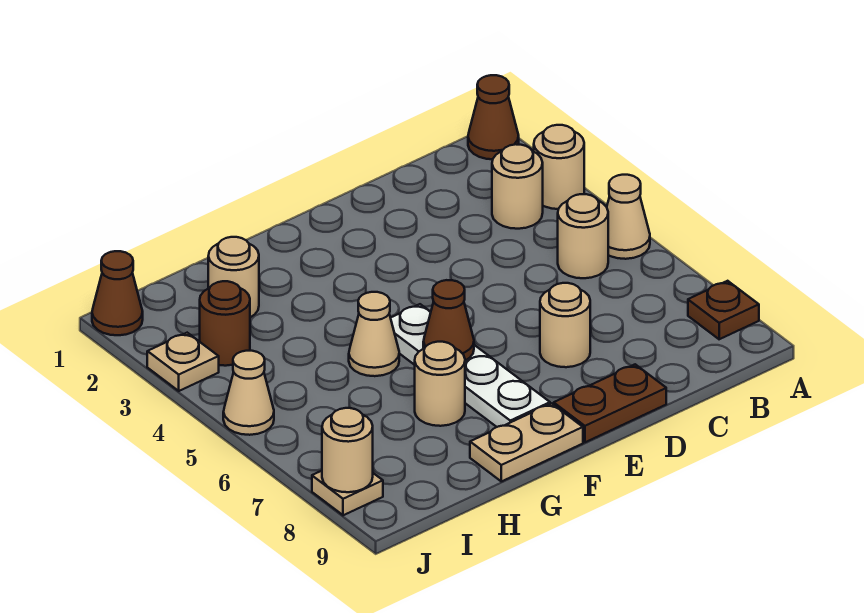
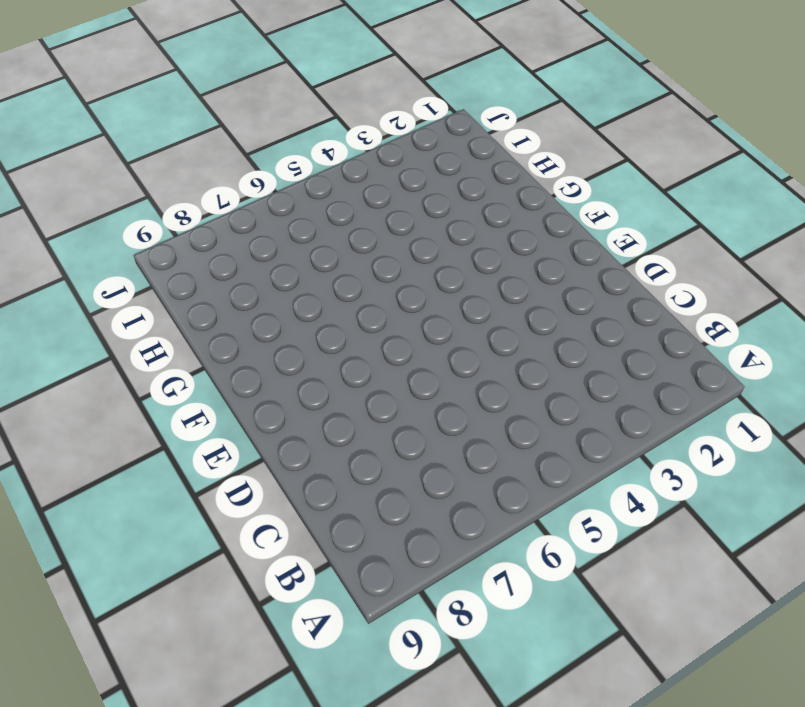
none -> brown 1x1 cone [468,75,519,159]
none -> tan 1x1 round brick [534,125,584,209]
none -> tan 1x1 cone [607,175,650,259]

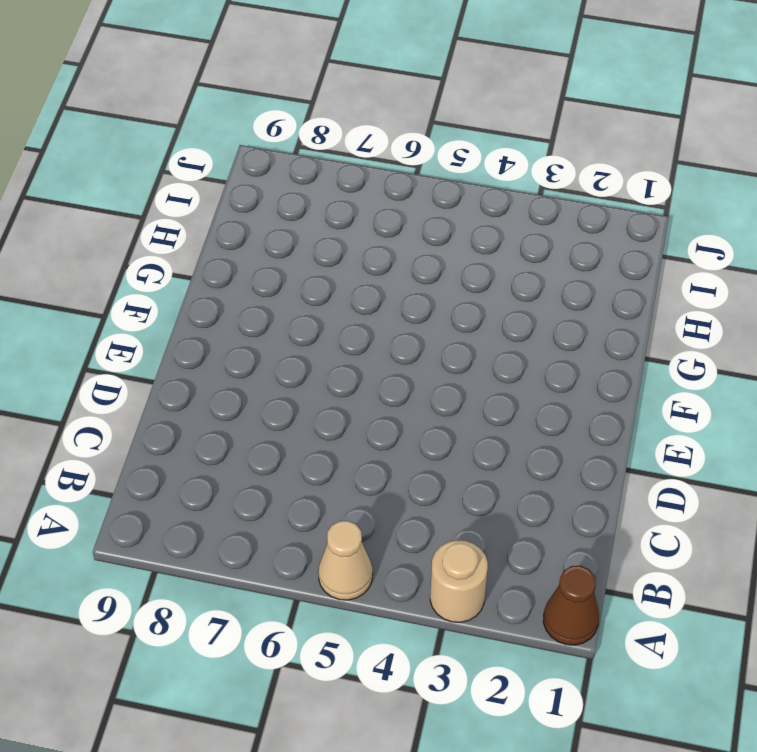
none -> brown 1x1 plate [688,281,759,339]
none -> tan 1x1 round brick [492,144,543,229]
none -> tan 1x1 round brick [558,194,608,278]

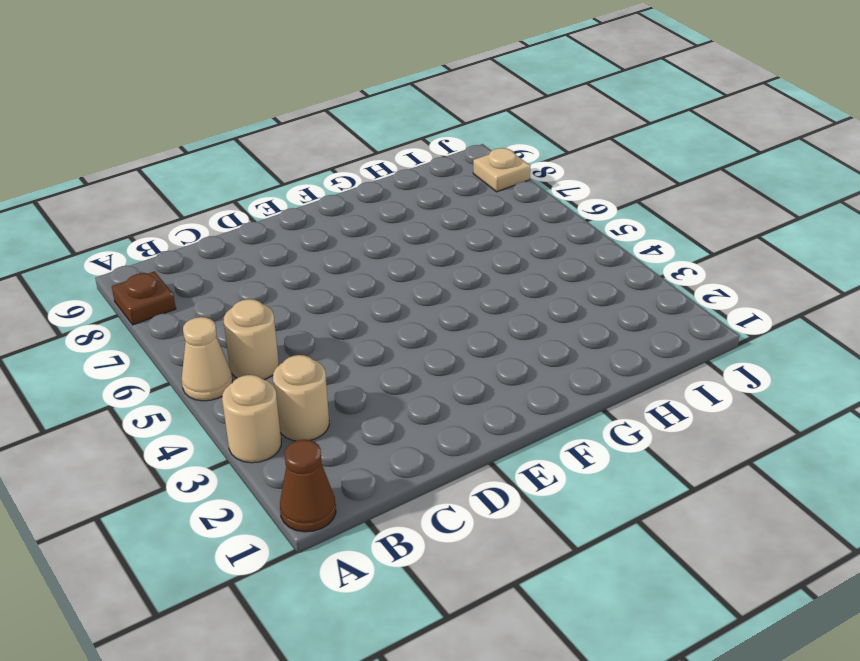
none -> tan 1x1 round brick [540,283,590,367]
none -> brown 1x2 plate [554,364,666,442]
none -> white 1x4 plate [391,304,550,427]

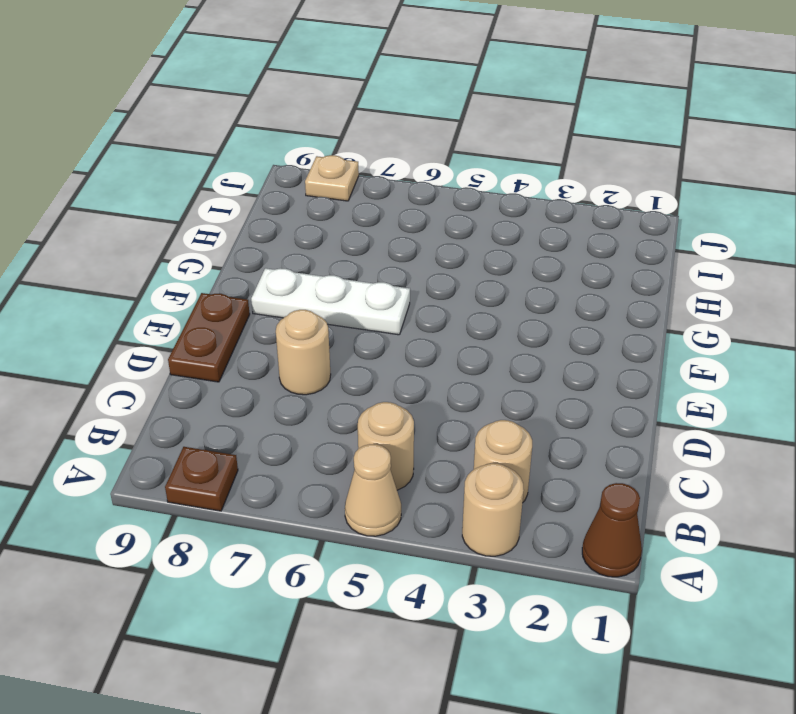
white 1x3 plate [251,268,410,335] -> white 1x4 plate [391,304,550,427]
none -> tan 1x2 plate [470,403,583,481]
none -> tan 1x1 cone [349,292,399,376]
none -> tan 1x1 round brick [415,342,465,426]

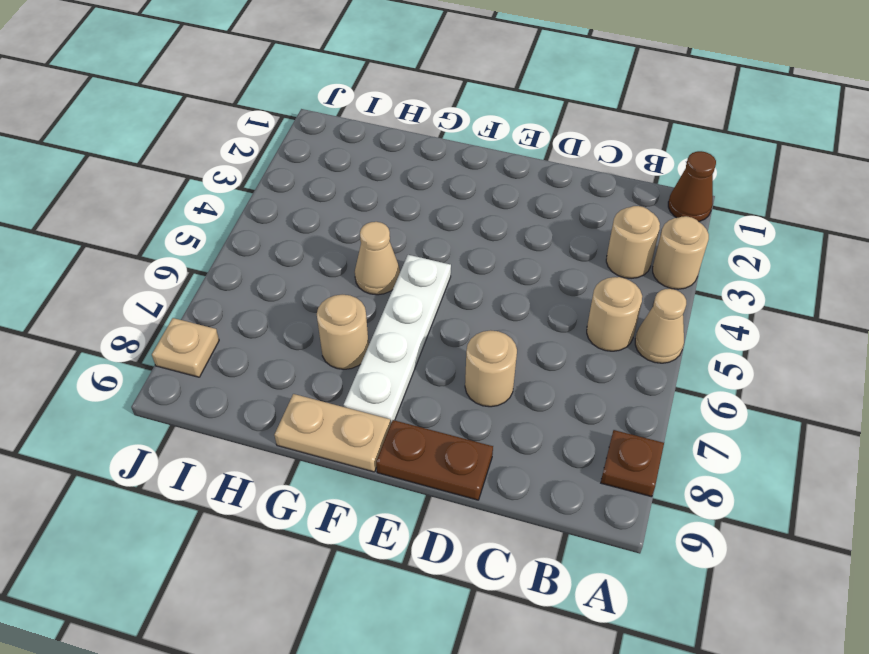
none -> tan 1x1 round brick [208,237,259,317]
none -> brown 1x1 round brick [200,281,250,366]
none -> brown 1x1 cone [92,251,143,335]

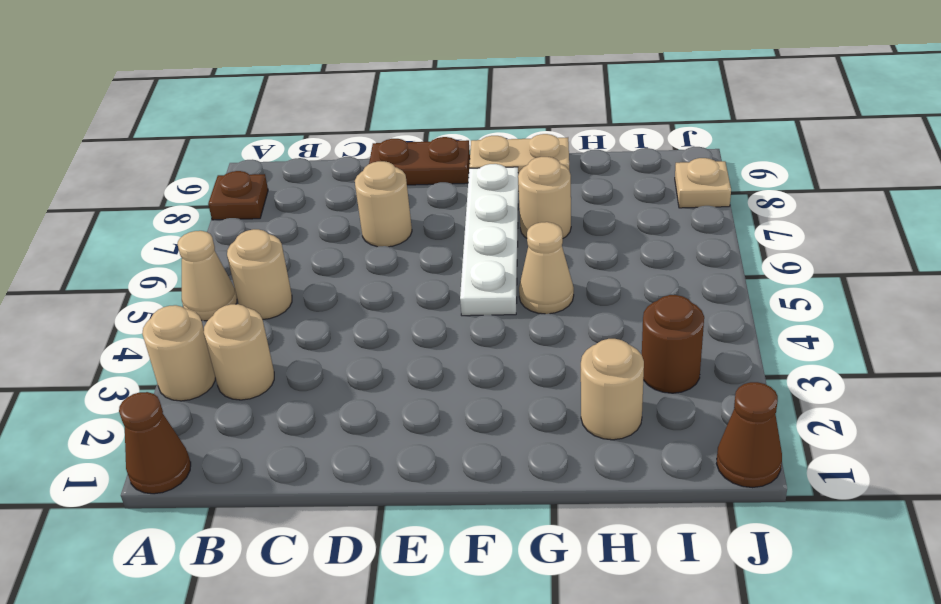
none -> tan 1x1 plate [147,333,219,391]
none -> tan 1x1 cone [223,351,274,435]
none -> brown 1x1 cone [423,280,474,361]

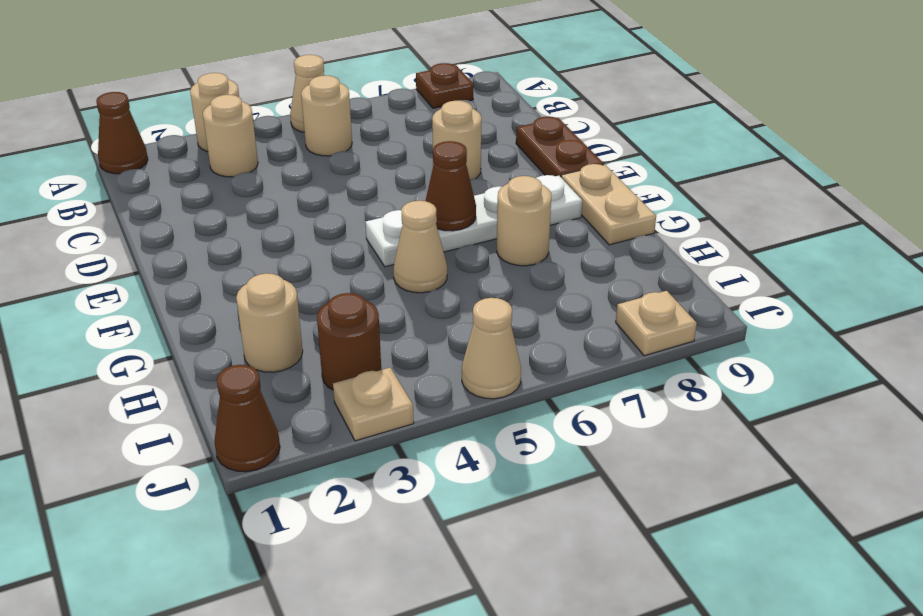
none -> tan 1x1 round brick [322,408,373,492]

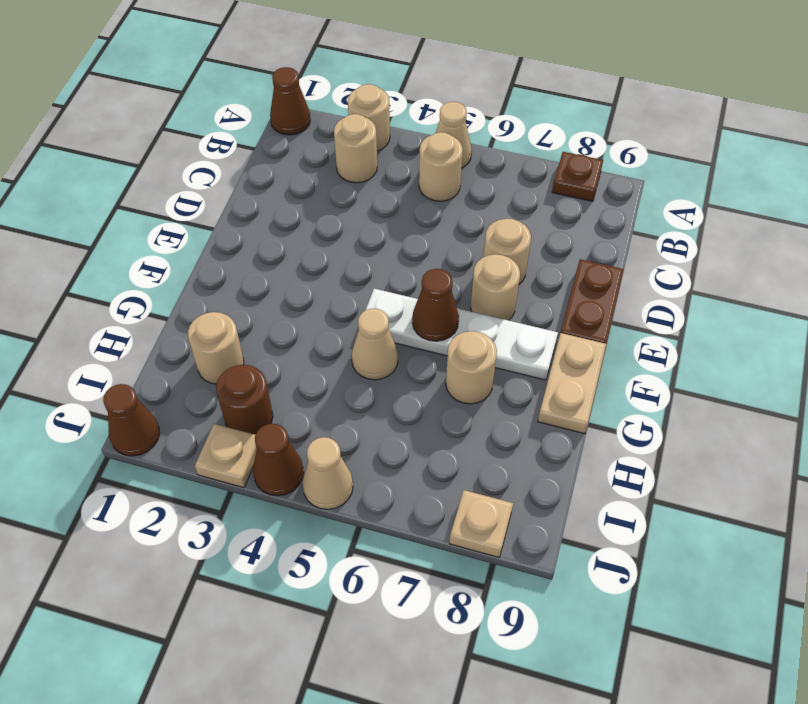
tan 1x1 round brick [471,254,520,320] -> tan 1x1 round brick moved to [322,408,373,492]
brown 1x1 cone [253,424,304,496] -> none

